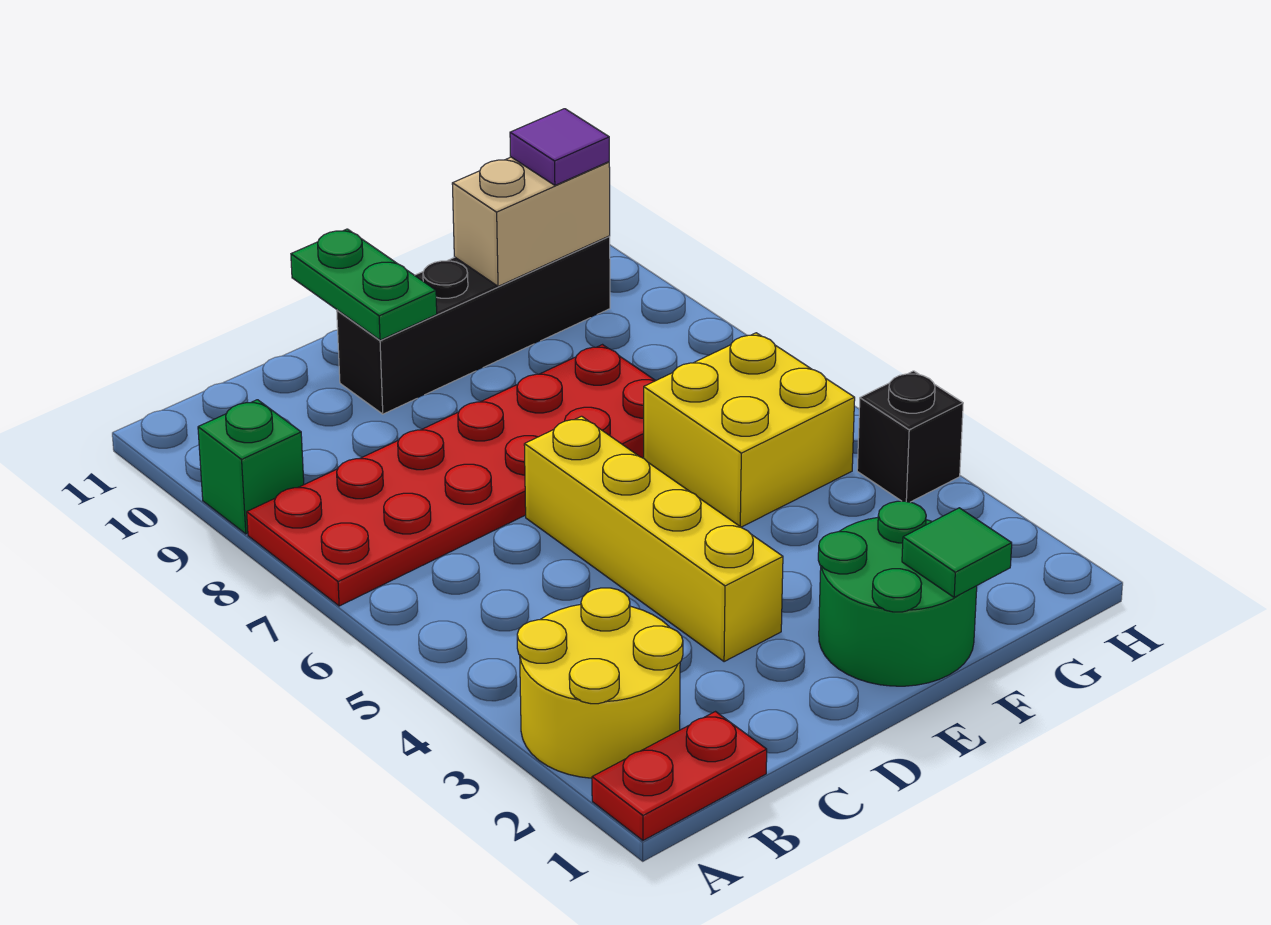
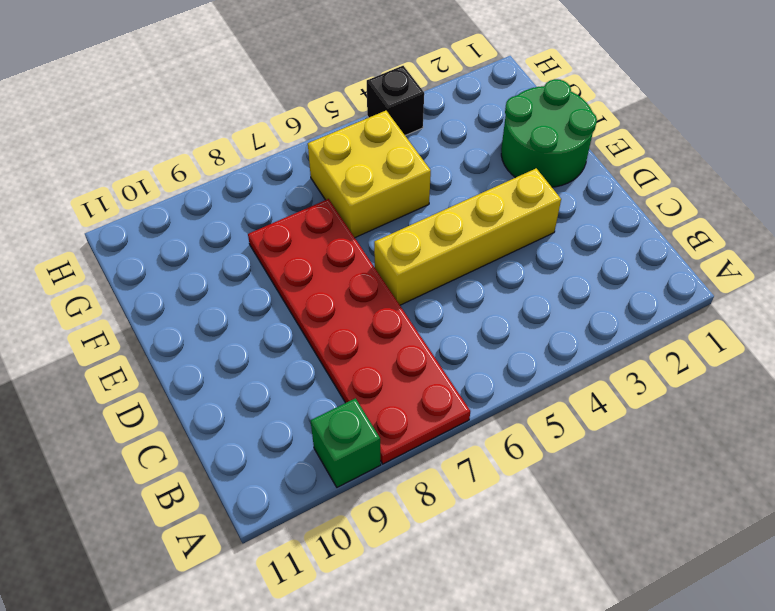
none -> red 1x2 plate [592,712,767,840]
none -> yellow 2x2 round brick [517,588,683,778]
none -> black 1x4 brick [337,236,610,414]

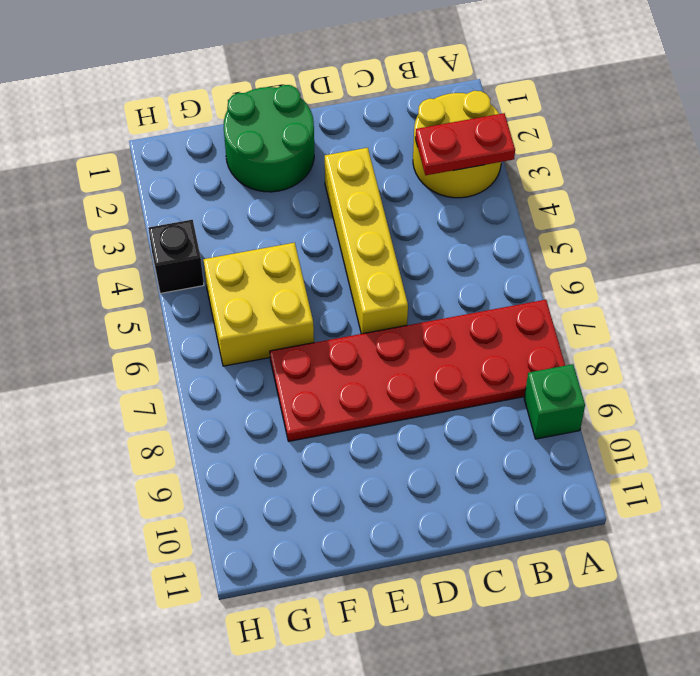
red 1x2 plate [416,113,515,175] -> red 1x2 plate moved to [592,712,767,840]
none -> black 1x4 brick [337,236,610,414]
none -> green 1x2 plate [291,229,437,340]
none -> green 1x1 tile [902,508,1012,597]

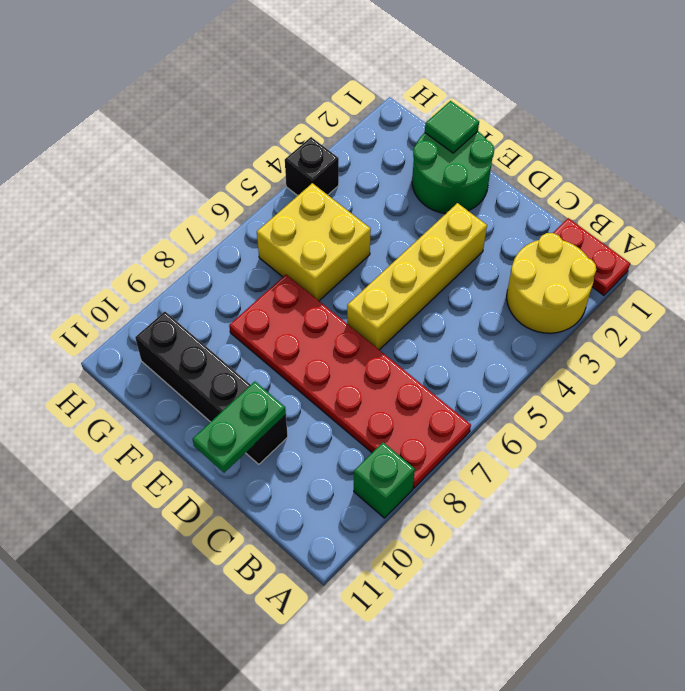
none -> tan 1x2 brick [452,157,610,286]
none -> purple 1x1 tile [510,109,609,185]

